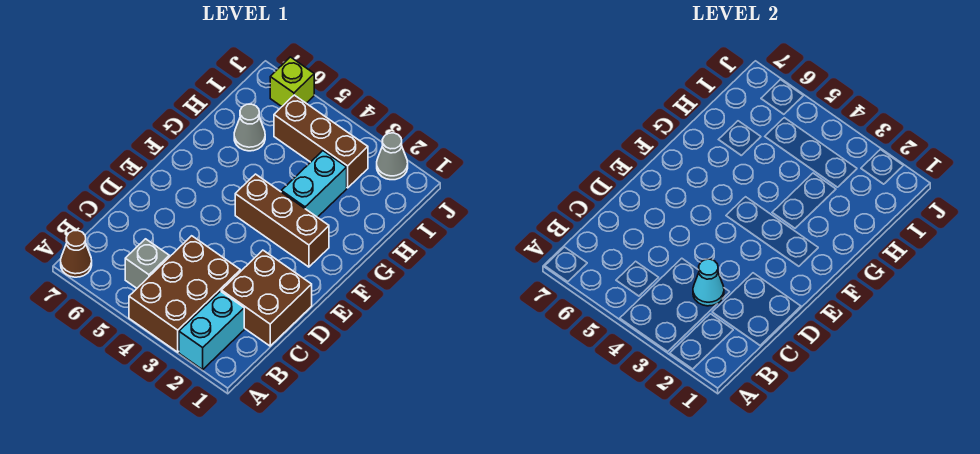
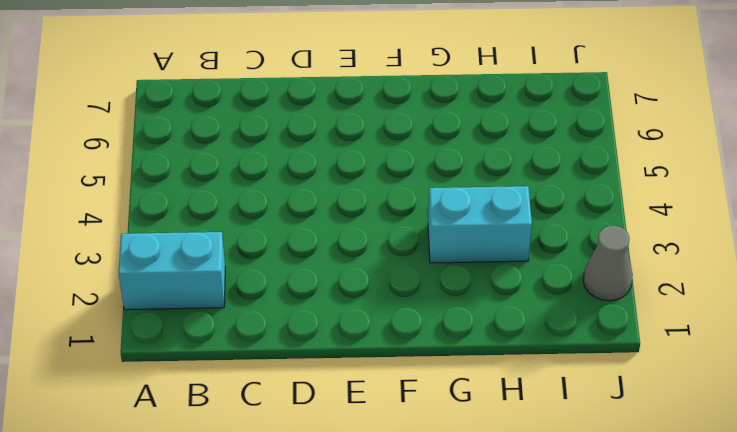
none -> brown 2x3 brick [129,236,240,352]
none -> brown 1x1 cone [61,230,92,277]
none -> grey 1x1 brick [125,239,169,288]

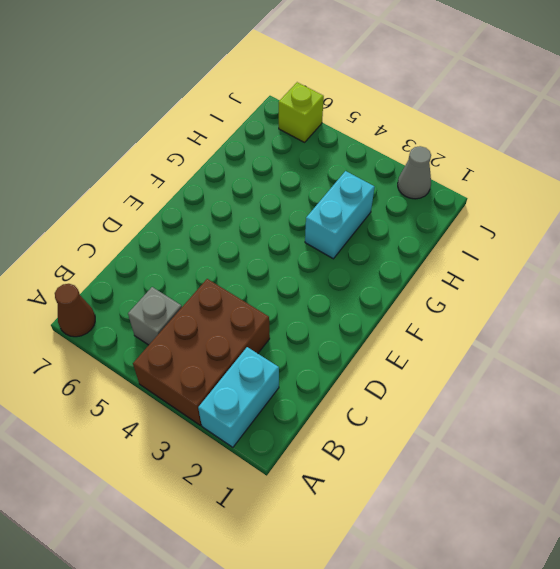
none -> brown 2x2 brick [221,250,312,346]
none -> brown 1x3 brick [235,174,329,267]
none -> grey 1x1 cone [234,104,265,151]

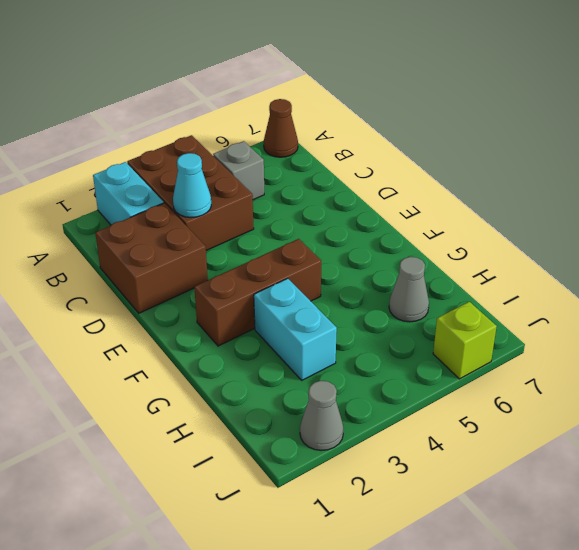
none -> brown 1x3 brick [274,95,368,188]

